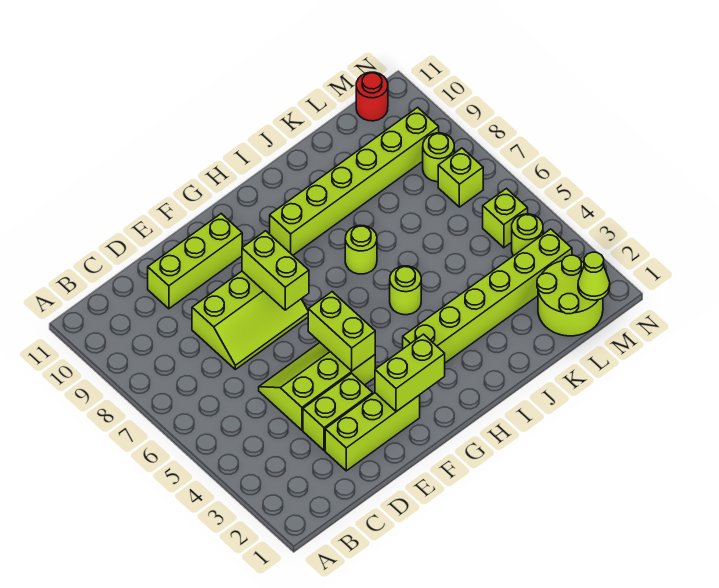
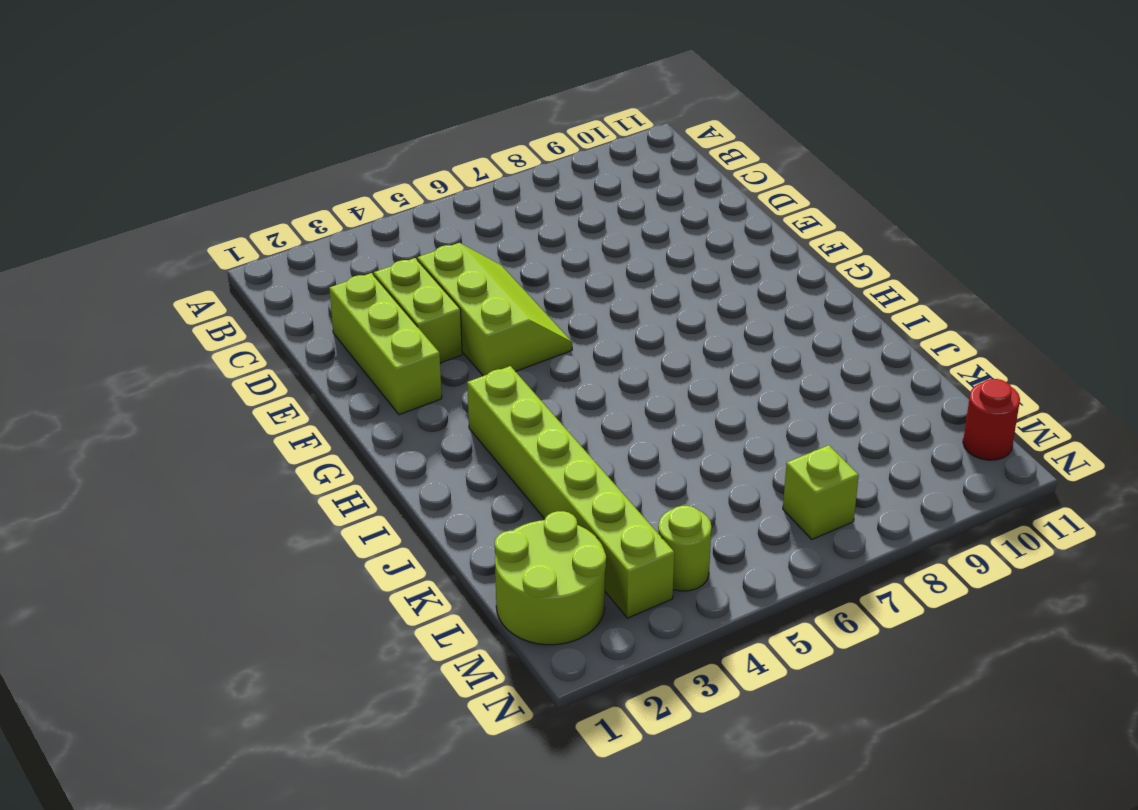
none -> lime 2x3 slope [192,271,308,369]
none -> lime 1x3 brick [148,214,242,309]
none -> lime 1x6 brick [270,107,439,255]

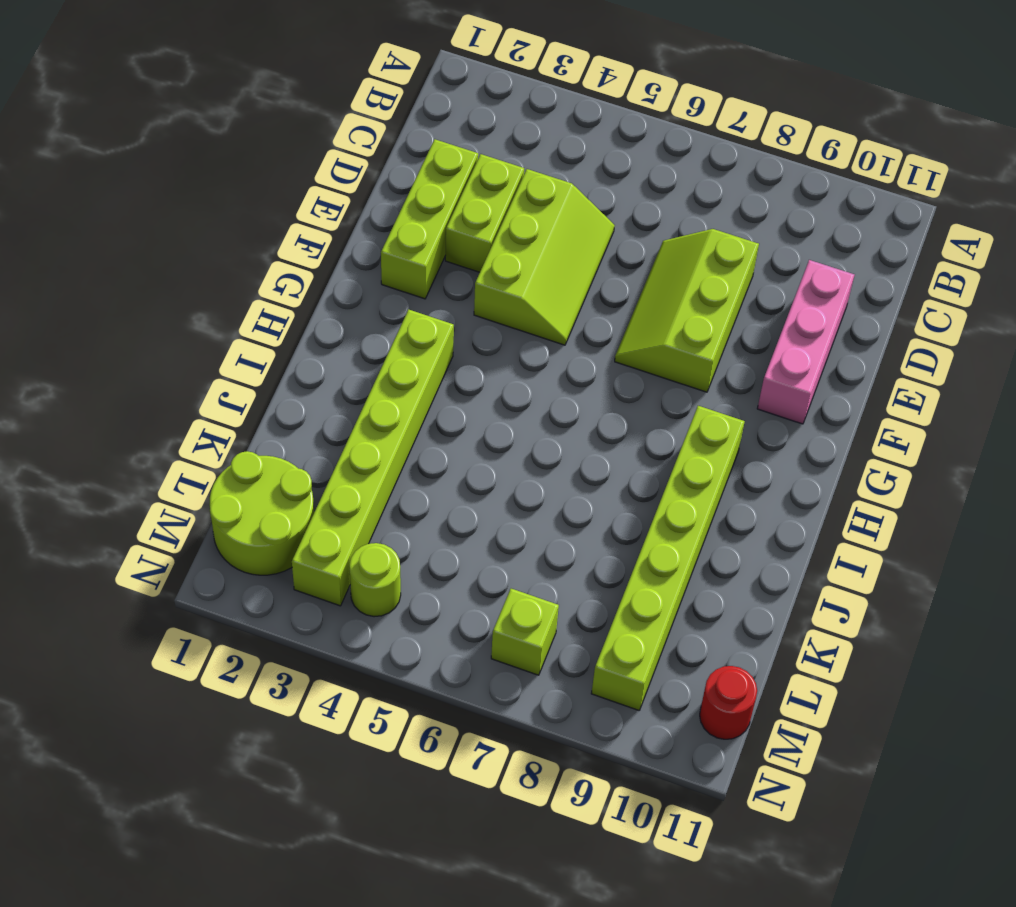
pink 1x3 brick [757,260,854,424] -> lime 1x3 brick [148,214,242,309]
none -> lime 1x1 round brick [390,266,421,315]
none -> lime 1x1 round brick [345,225,377,274]
none -> lime 1x1 brick [483,189,528,248]

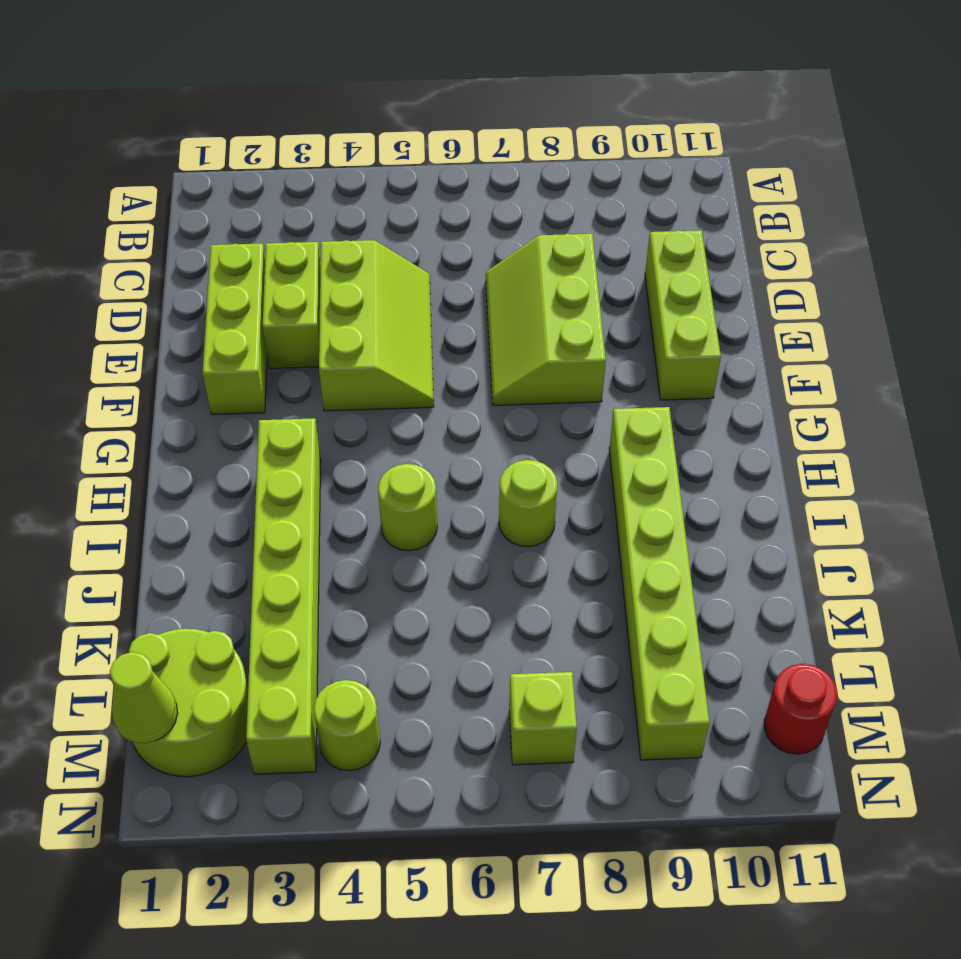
none -> lime 1x1 brick [483,189,528,248]
none -> lime 1x1 round brick [423,133,454,182]
none -> lime 1x2 brick [375,334,445,412]

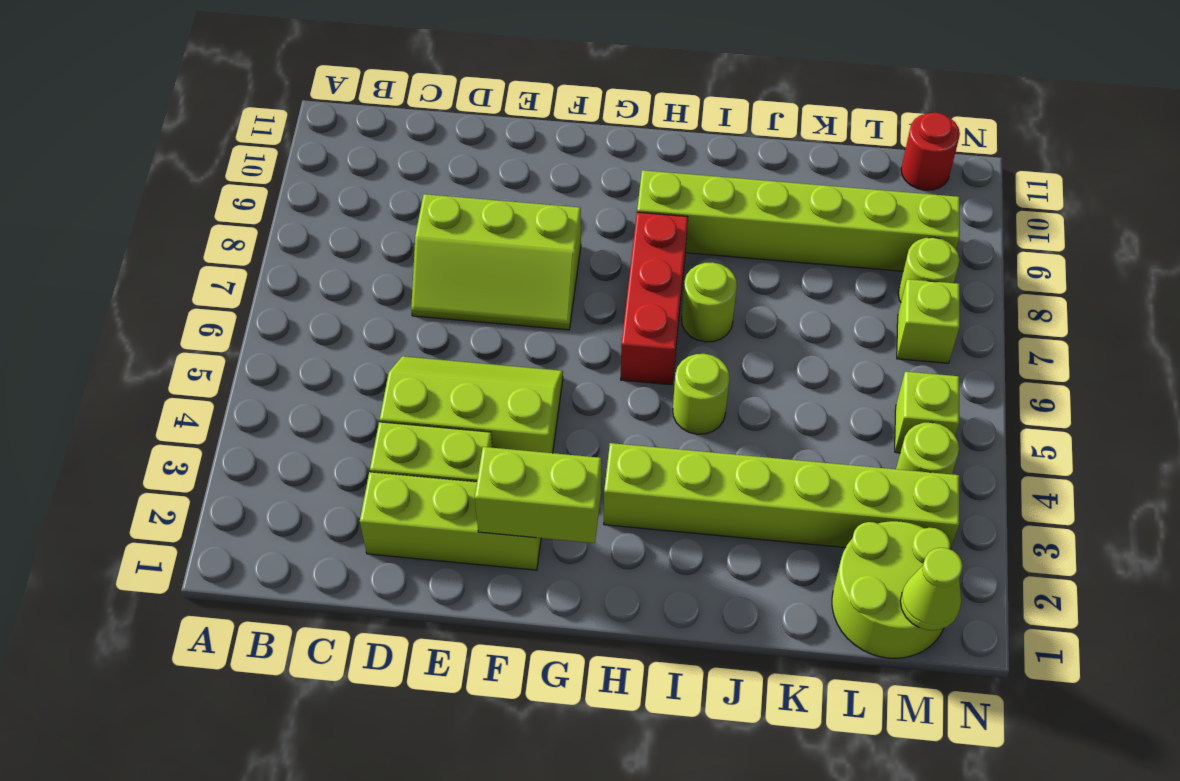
red 1x3 brick [621,212,688,385] -> none
none -> lime 1x3 brick [148,214,242,309]
none -> lime 1x2 brick [308,292,375,371]
none -> lime 1x2 brick [242,231,309,310]

